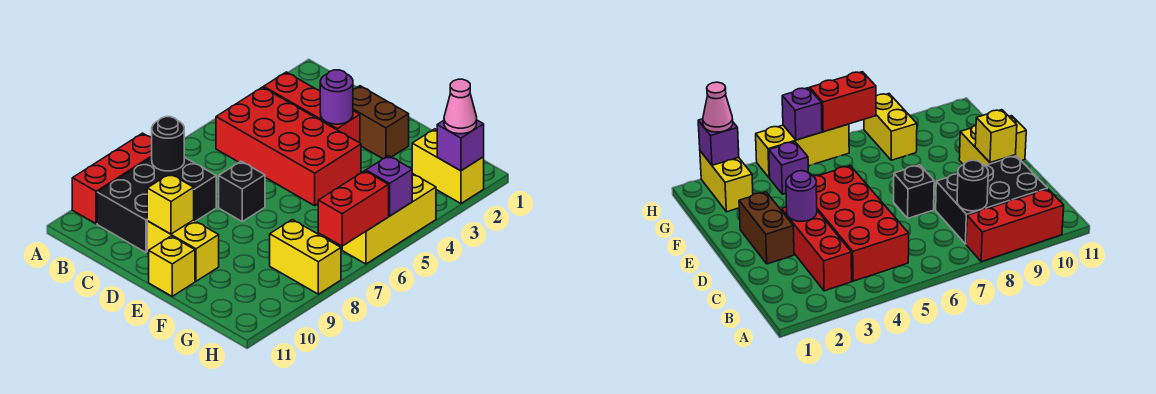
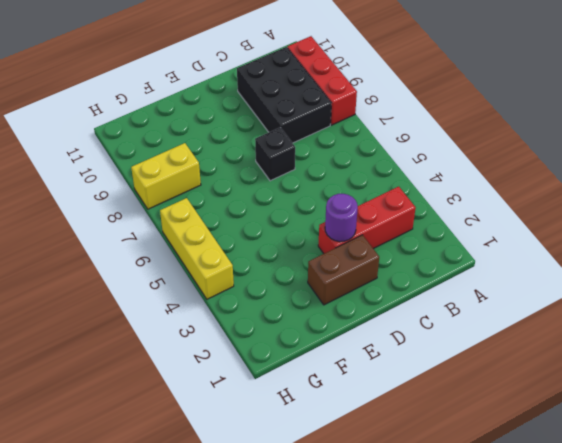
none -> red 2x4 brick [216,87,361,206]
none -> yellow 1x2 brick [147,220,219,281]
none -> yellow 1x1 brick [149,236,195,296]

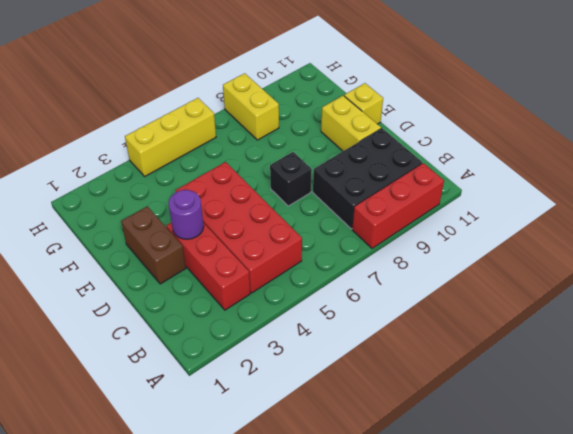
none -> yellow 1x2 brick [412,129,484,204]
none -> purple 1x1 brick [769,142,808,194]
none -> black 1x1 round brick [152,117,184,171]

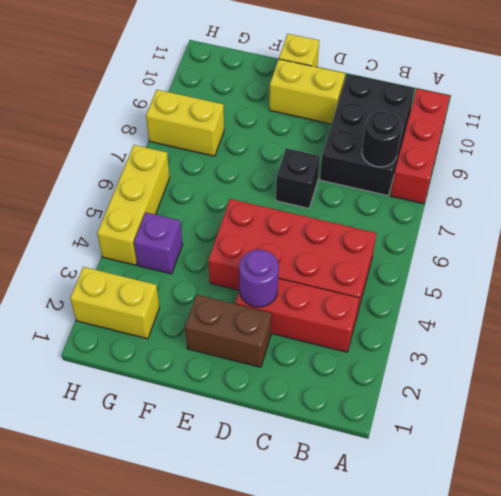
none -> yellow 1x1 brick [147,174,194,234]
none -> purple 1x1 brick [437,120,484,171]
none -> purple 1x1 brick [366,156,412,216]

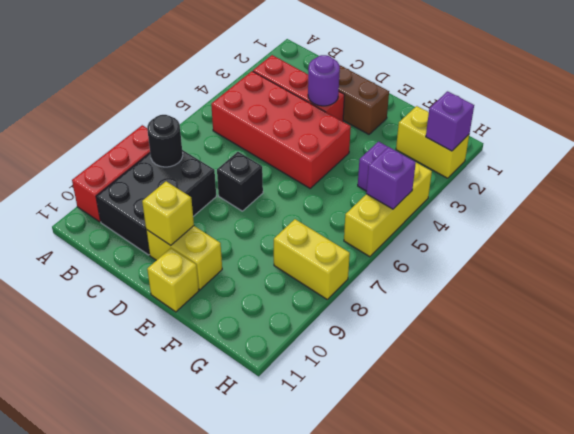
none -> red 1x2 brick [318,171,389,246]
none -> pink 1x1 cone [444,79,477,134]

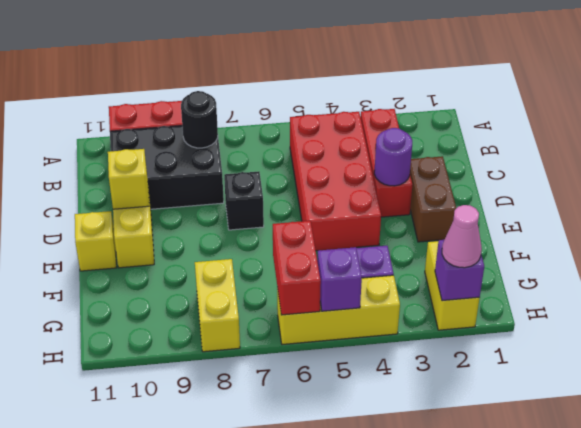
red 1x2 brick [273,221,321,315] -> red 1x2 brick turned to [318,171,389,246]

